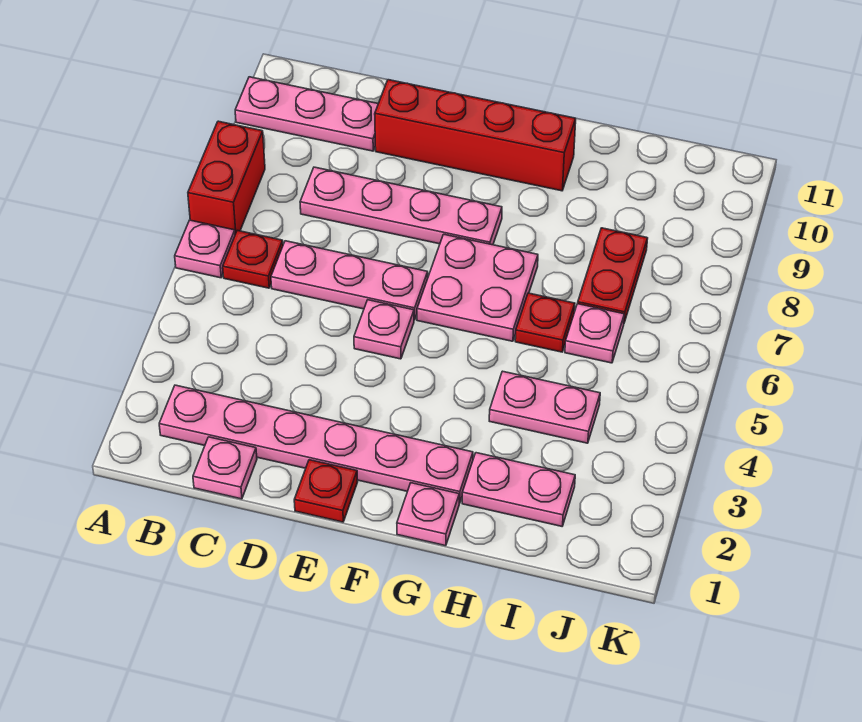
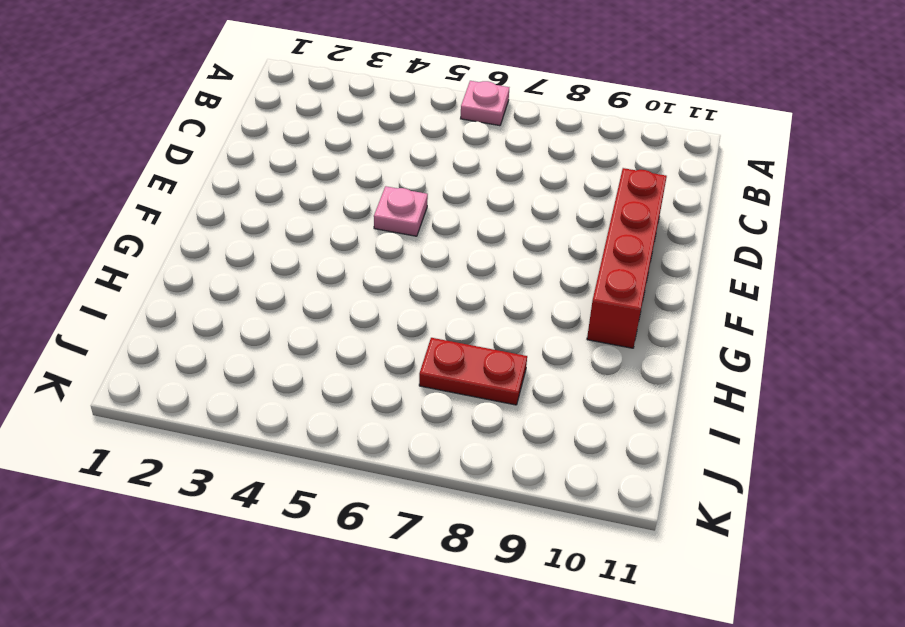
none -> red 1x2 brick [188,121,265,234]
none -> pink 1x3 plate [235,77,378,151]
none -> pink 1x6 plate [159,385,473,503]

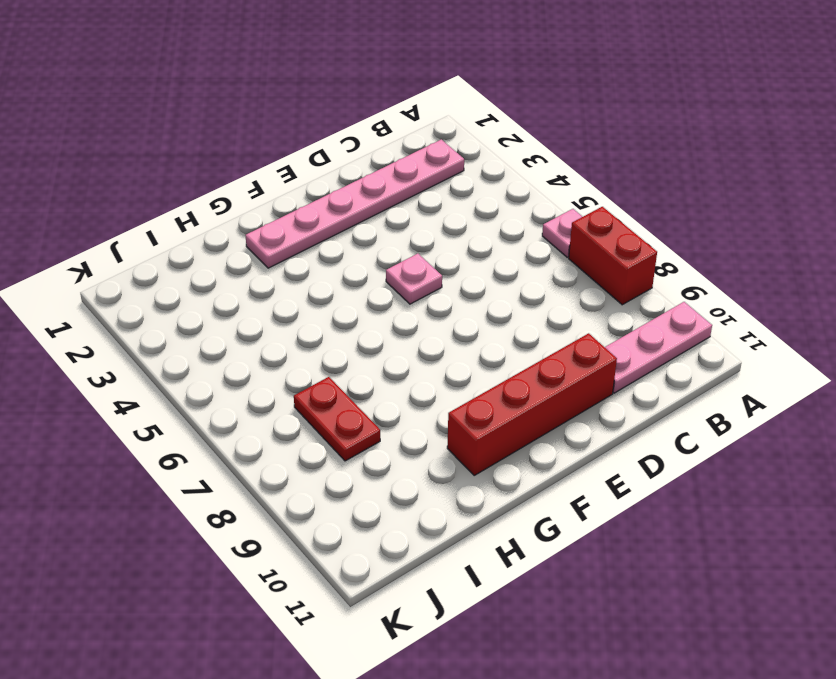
none -> red 1x1 plate [223,230,283,288]
none -> pink 1x1 plate [193,437,257,499]
none -> pink 1x3 plate [271,241,428,320]

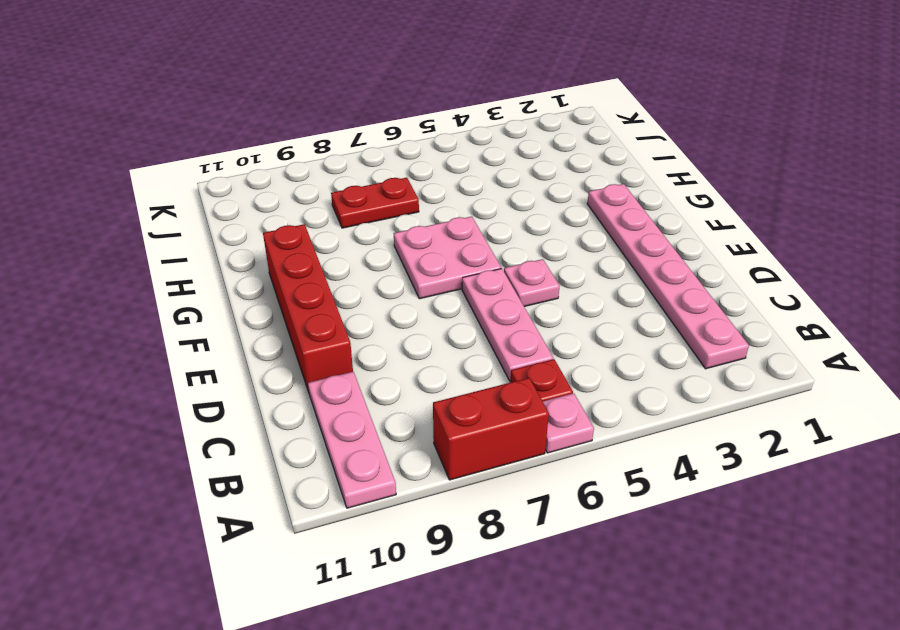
none -> pink 1x1 plate [193,437,257,499]
none -> pink 1x4 plate [300,167,502,245]
none -> red 1x1 plate [294,460,358,522]

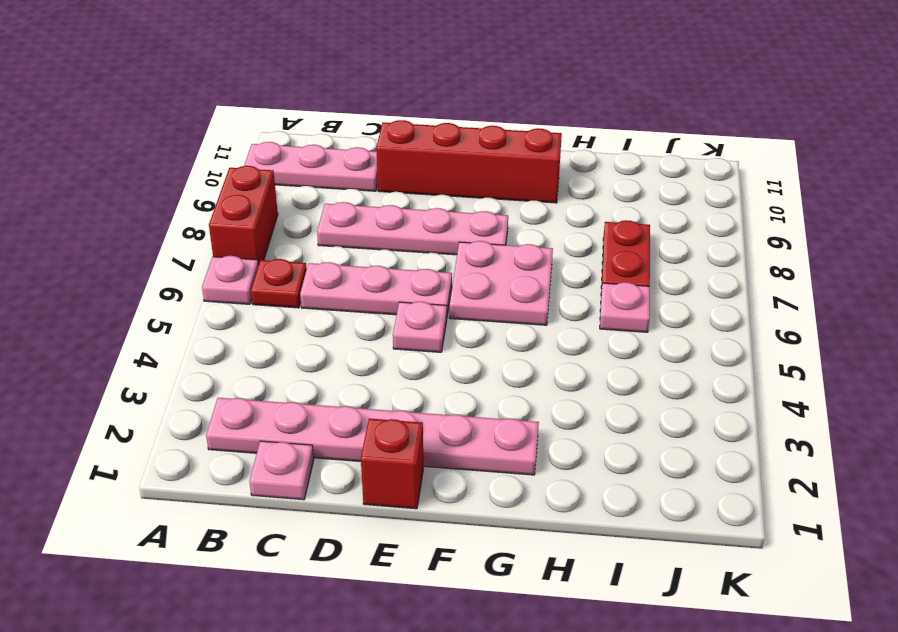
red 1x1 brick [361,418,423,509] -> red 1x1 plate [294,460,358,522]
none -> pink 1x1 plate [397,483,459,546]
none -> pink 1x2 plate [462,453,575,526]
none -> pink 1x2 plate [489,371,600,443]

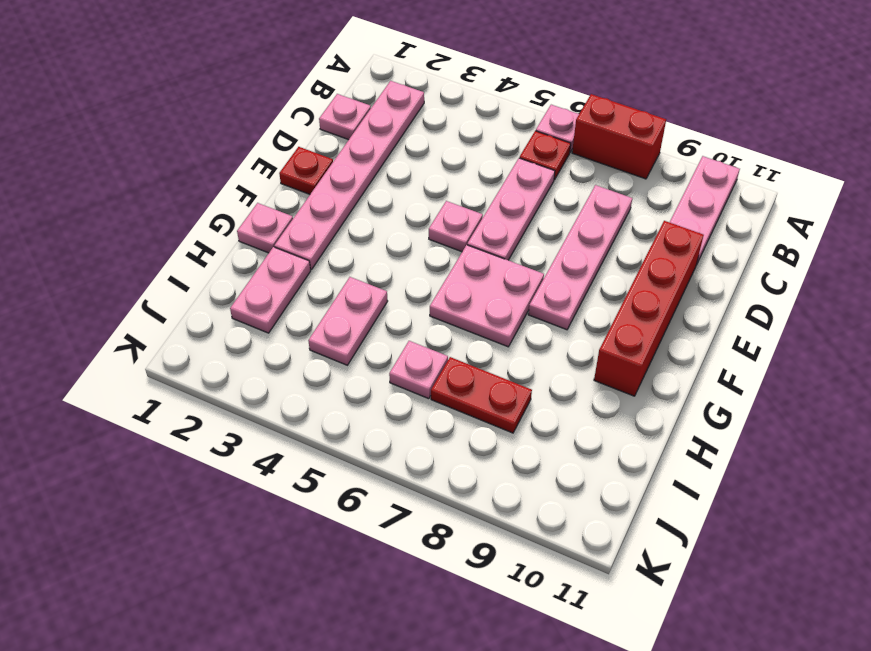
none -> red 1x1 plate [515,293,575,352]

